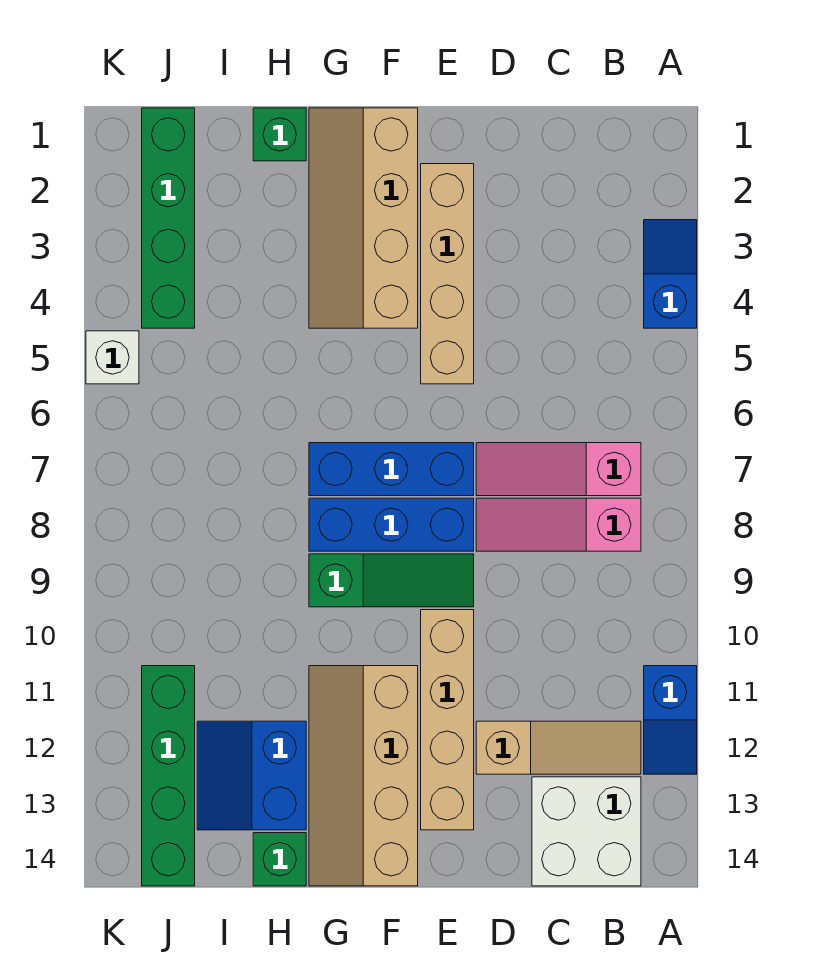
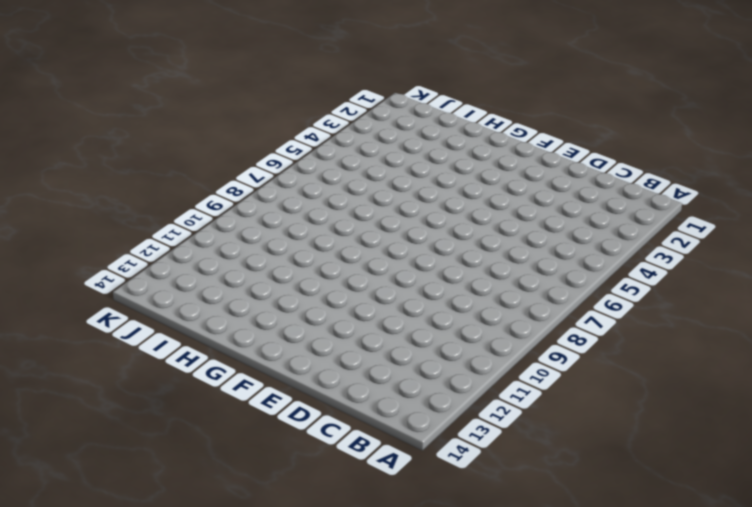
none -> blue 1x2 slope [644,220,697,328]
none -> blue 1x2 slope [644,666,697,774]
none -> pink 1x3 slope [476,443,641,496]

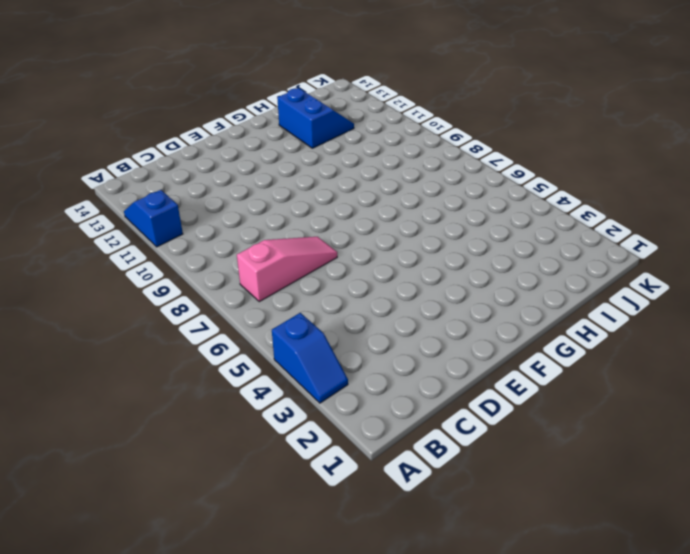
none -> pink 1x3 slope [476,498,641,551]
none -> tan 1x3 slope [476,721,641,774]
none -> white 2x2 brick [532,777,641,886]

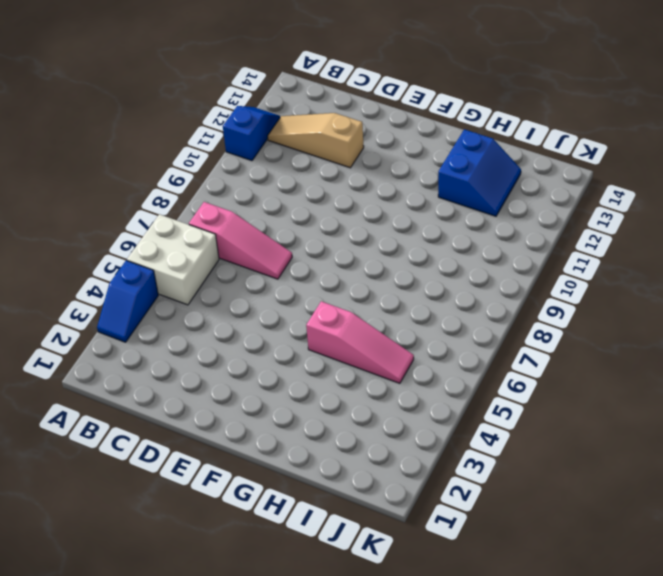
white 2x2 brick [127,214,219,305] -> white 2x2 brick moved to [532,777,641,886]
pink 1x3 slope [306,301,414,383] -> pink 1x3 slope moved to [476,498,641,551]
none -> tan 1x4 brick [421,164,474,384]
none -> blue 1x3 brick [309,443,474,496]
none -> blue 1x3 brick [309,498,474,551]

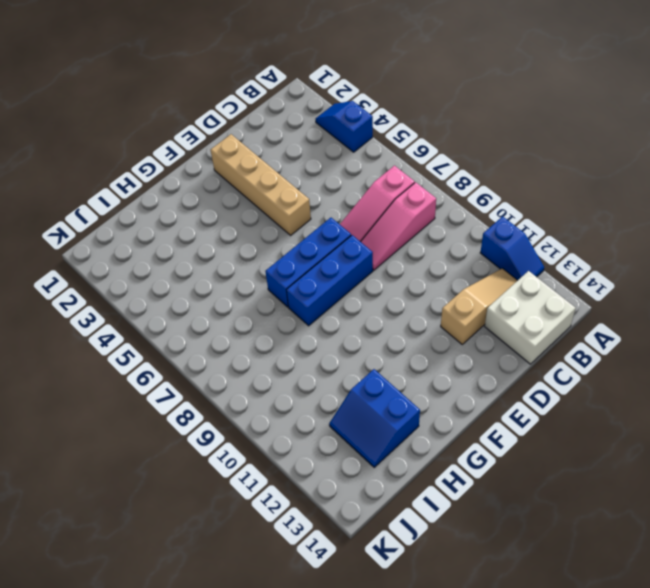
none -> green 1x3 slope [309,554,474,607]
none -> tan 1x4 brick [421,610,474,830]
none -> tan 2x4 slope [309,108,418,328]

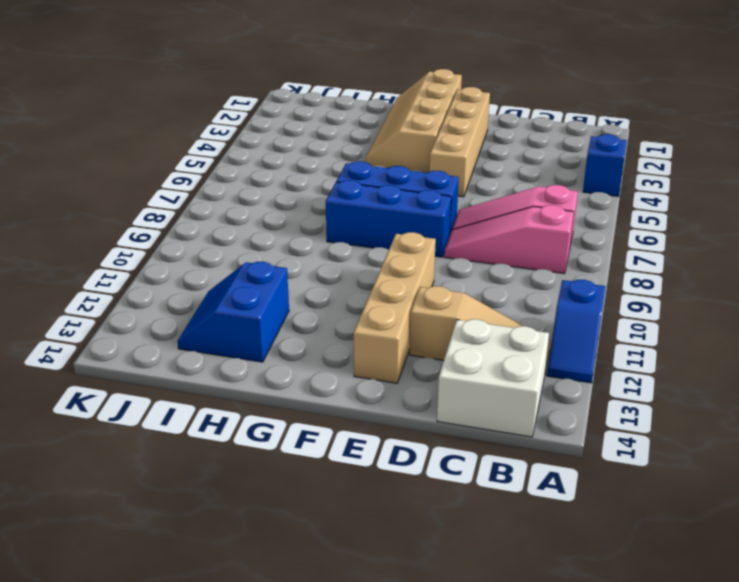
none -> green 1x3 slope [309,554,474,607]
none -> tan 2x4 slope [309,666,418,886]
none -> green 1x1 brick [253,108,306,161]

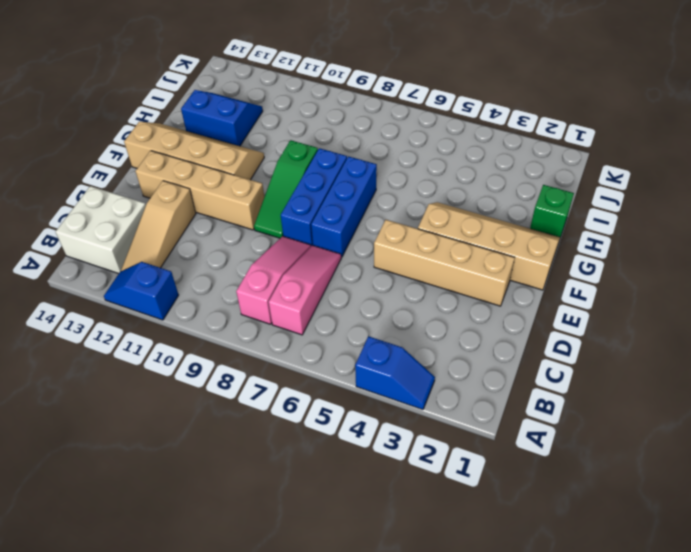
none -> green 1x1 brick [253,833,306,886]
none -> green 1x4 brick [142,108,195,328]
none -> green 1x4 brick [142,666,195,886]

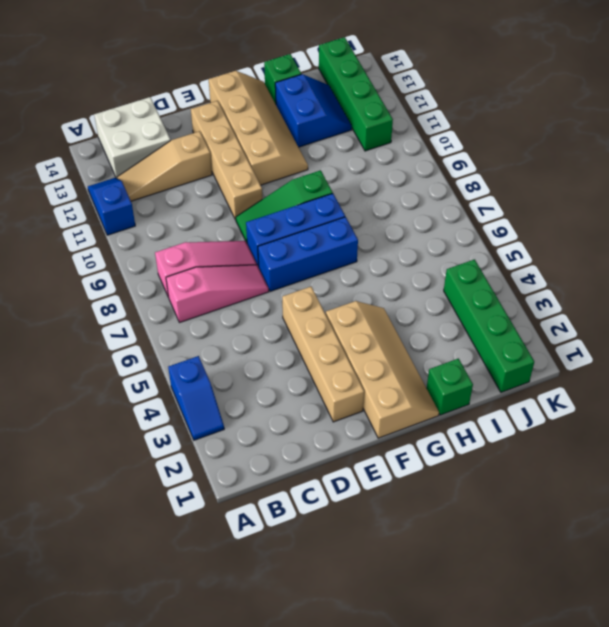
none -> white 1x1 brick [86,331,139,384]

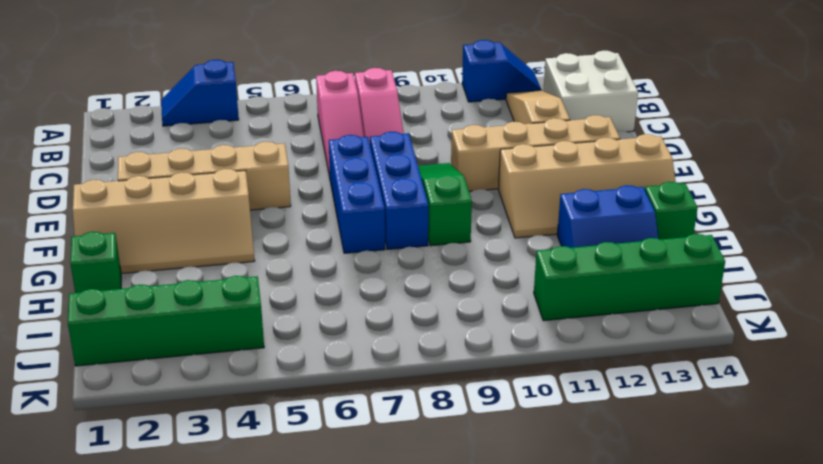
none -> white 1x1 brick [86,331,139,384]

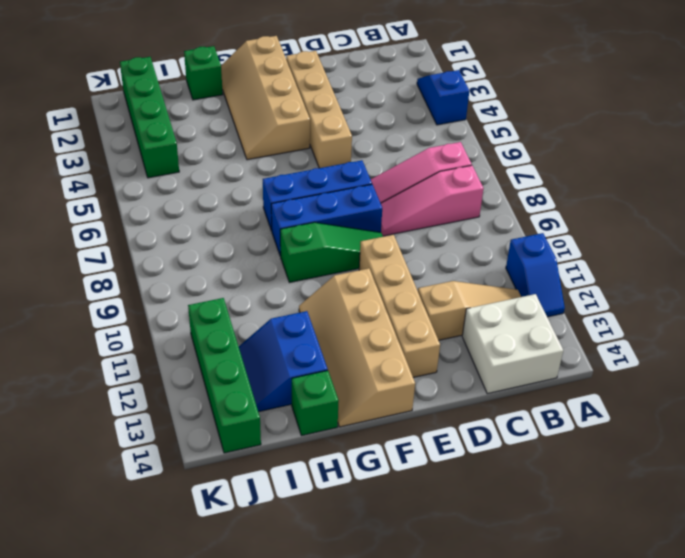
none -> white 1x1 brick [86,331,139,384]

